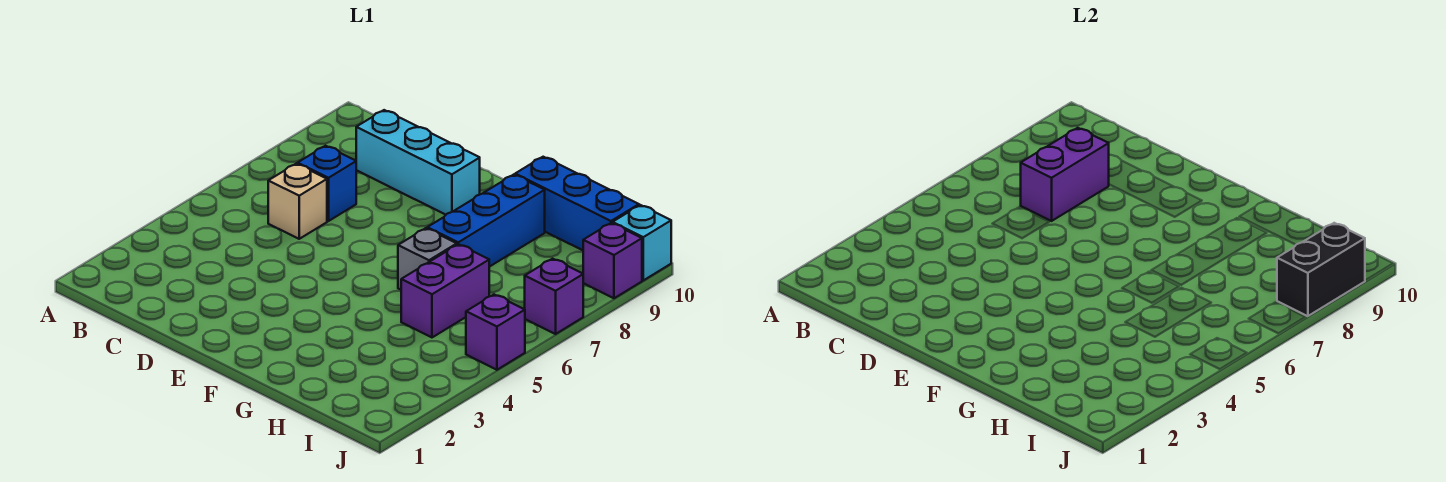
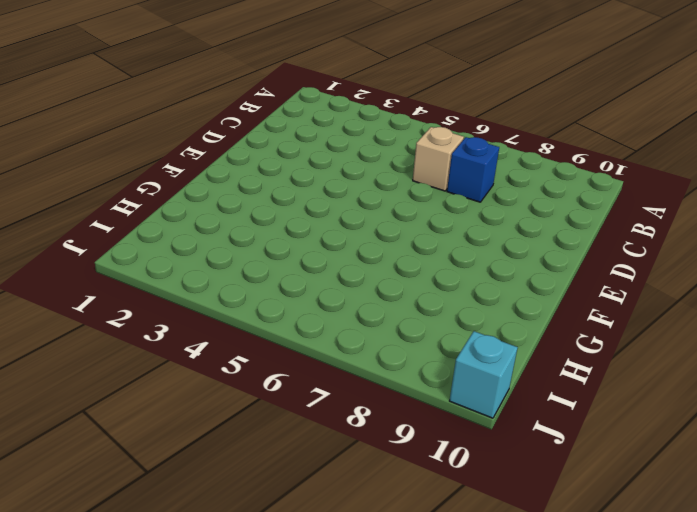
none -> cyan 1x3 brick [356,110,480,215]
none -> grey 1x1 brick [398,228,457,290]
none -> blue 1x3 brick [427,175,545,267]

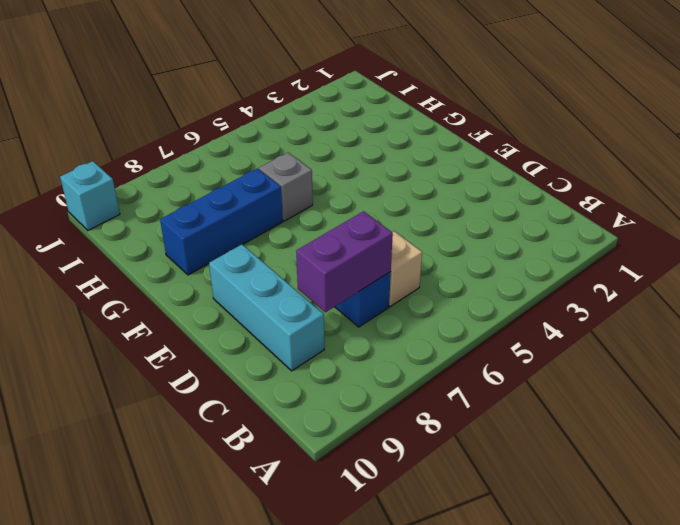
none -> blue 1x3 brick [515,157,639,250]
none -> purple 1x2 brick [401,244,489,337]
none -> purple 1x1 brick [466,295,525,370]

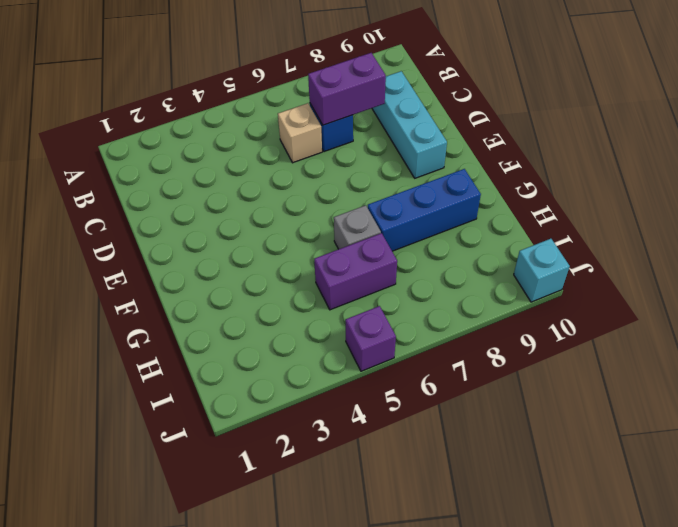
none -> blue 1x3 brick [515,157,639,250]
none -> purple 1x1 brick [525,259,583,334]
none -> purple 1x1 brick [583,223,642,298]

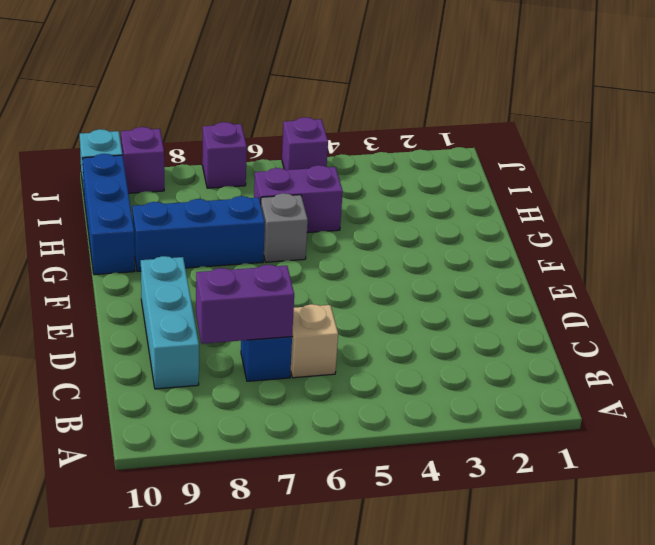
none -> black 1x2 brick [1277,223,1365,316]

